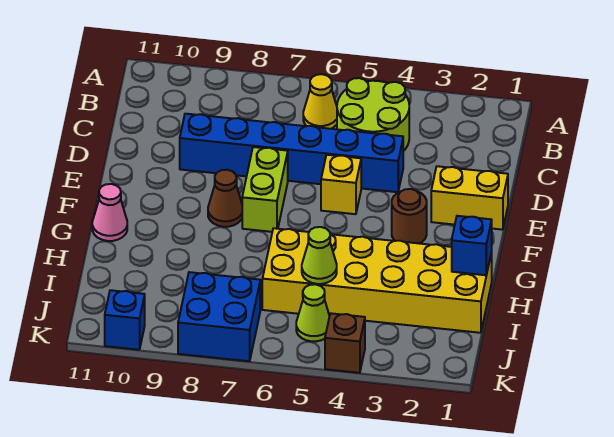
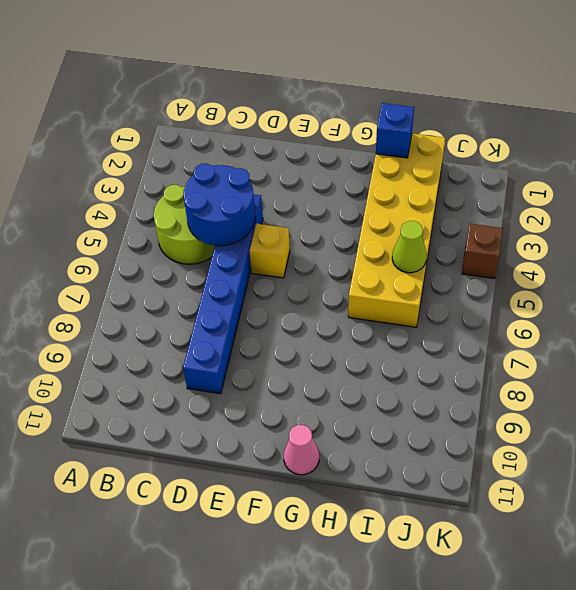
blue 2x2 round brick [184,164,255,246] -> none
none -> yellow 1x1 cone [303,74,337,129]
none -> yellow 1x2 brick [431,166,508,230]
none -> lime 1x2 brick [242,147,288,232]

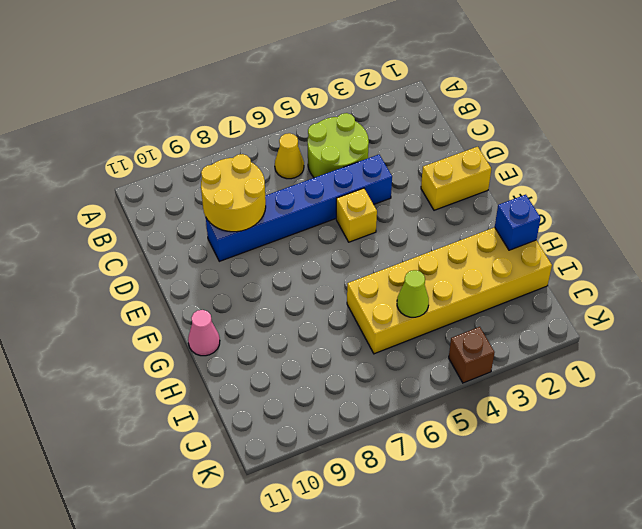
yellow 2x2 round brick [201,154,266,232] -> none
none -> lime 1x2 brick [242,147,288,232]
none -> brown 1x1 round brick [392,189,427,244]
none -> brown 1x1 cone [208,170,242,227]

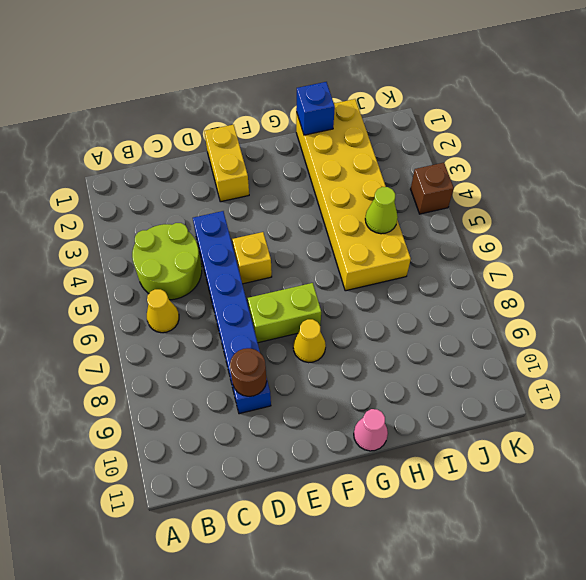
brown 1x1 round brick [230,348,267,396] -> brown 1x1 round brick moved to [392,189,427,244]
yellow 1x1 cone [293,319,326,363] -> brown 1x1 cone [208,170,242,227]
none -> lime 1x1 cone [296,284,329,341]
none -> blue 2x2 brick [178,272,260,361]
none -> blue 1x1 brick [105,290,145,350]

